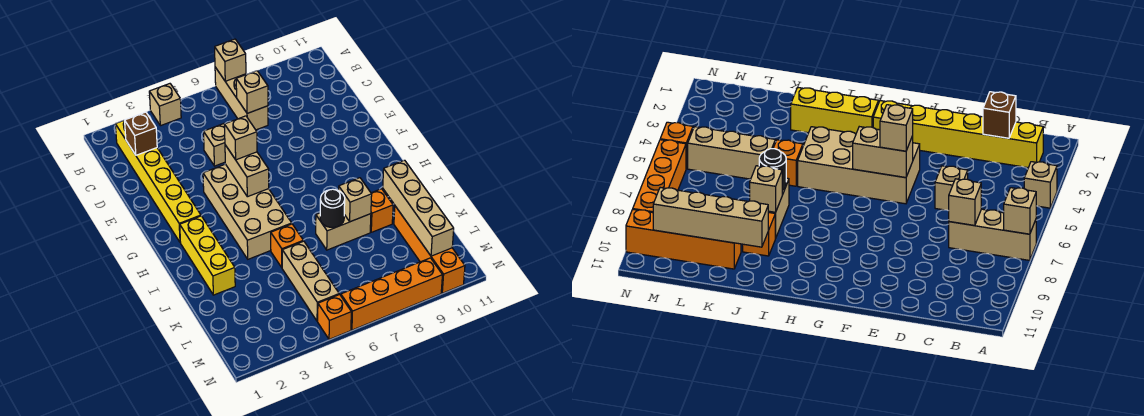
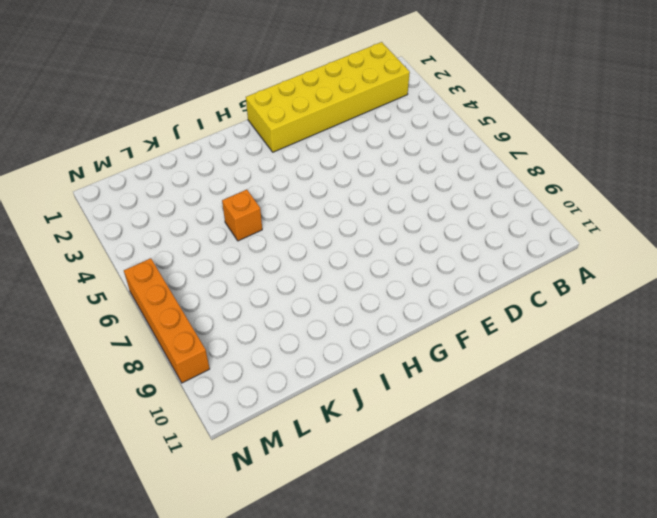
yellow 2x6 brick [246,42,410,152] -> yellow 1x6 brick [115,120,201,243]
none -> tan 1x1 brick [149,84,181,126]
none -> tan 1x3 brick [215,67,268,130]
none -> tan 1x1 brick [204,123,225,166]

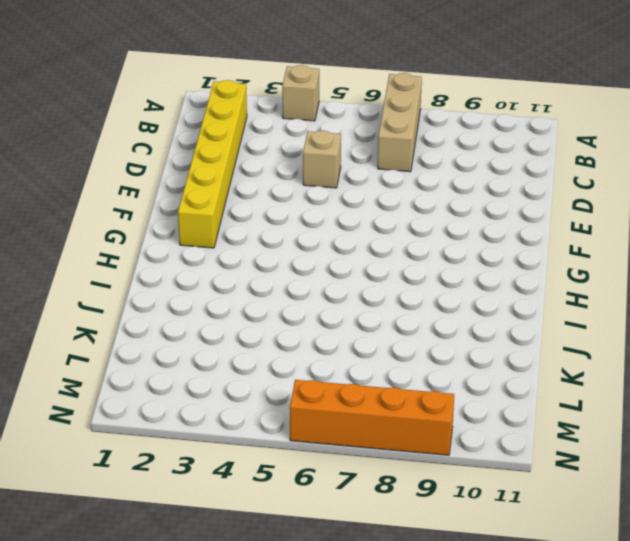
none -> tan 2x4 brick [203,164,292,259]
none -> yellow 1x3 brick [180,216,235,295]
none -> orange 1x1 brick [271,224,303,267]

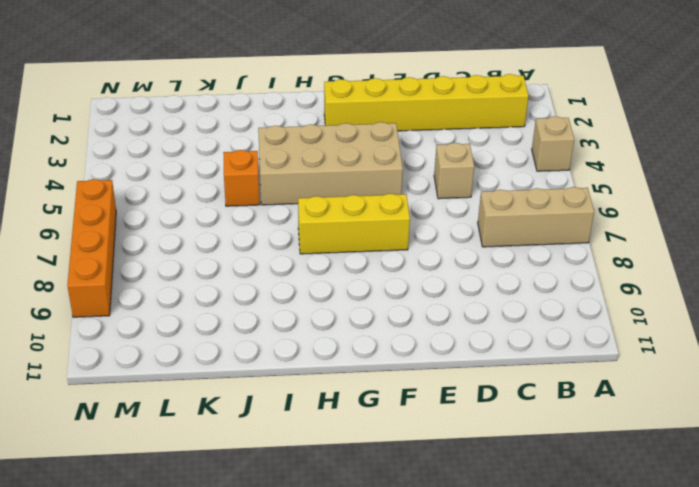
yellow 1x3 brick [298,194,410,254] -> yellow 1x3 brick moved to [180,216,235,295]
none -> tan 1x2 brick [316,213,371,250]
none -> orange 1x1 brick [370,189,393,232]
none -> tan 1x3 brick [282,241,339,321]

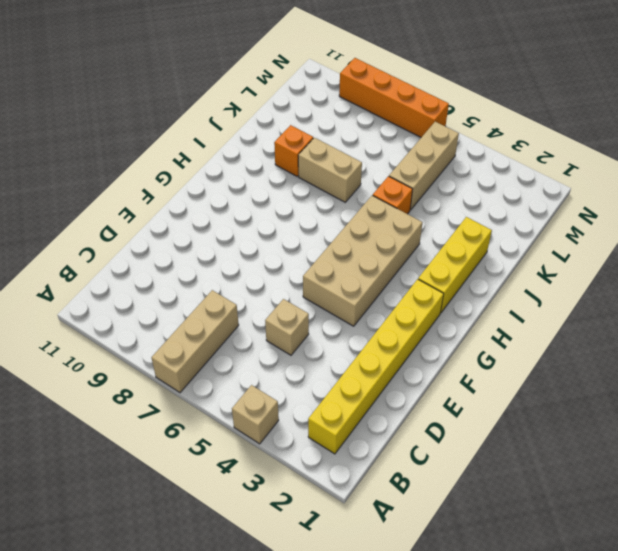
none -> orange 1x4 brick [394,206,465,293]
none -> orange 1x1 brick [318,294,351,339]
none -> tan 1x1 brick [215,39,246,81]

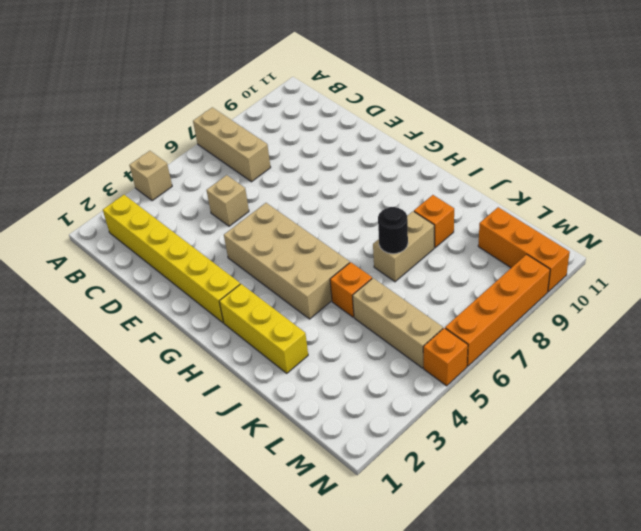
orange 1x3 brick [478,207,570,292] -> orange 1x4 brick [394,206,465,293]
none -> tan 1x1 brick [215,39,246,81]
none -> brown 1x1 brick [125,112,157,155]
none -> tan 1x1 brick [236,71,268,113]

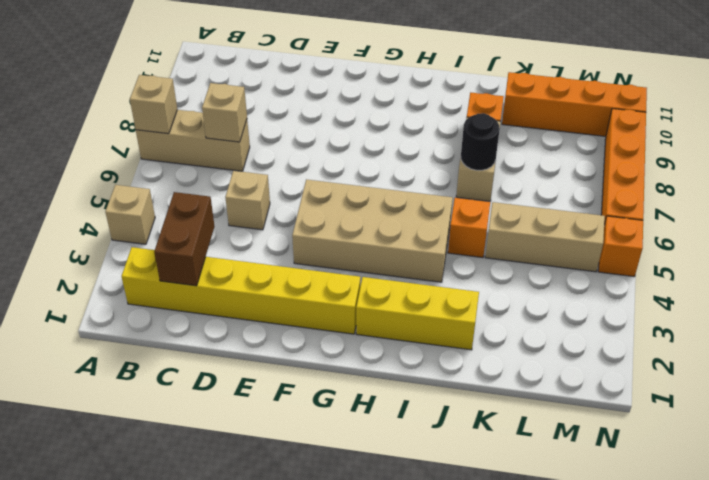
brown 1x2 brick [154,192,215,286] -> brown 1x1 brick [125,112,157,155]
none -> tan 1x2 brick [225,145,269,197]
none -> tan 1x1 brick [339,178,372,222]
none -> tan 1x4 brick [383,160,454,256]

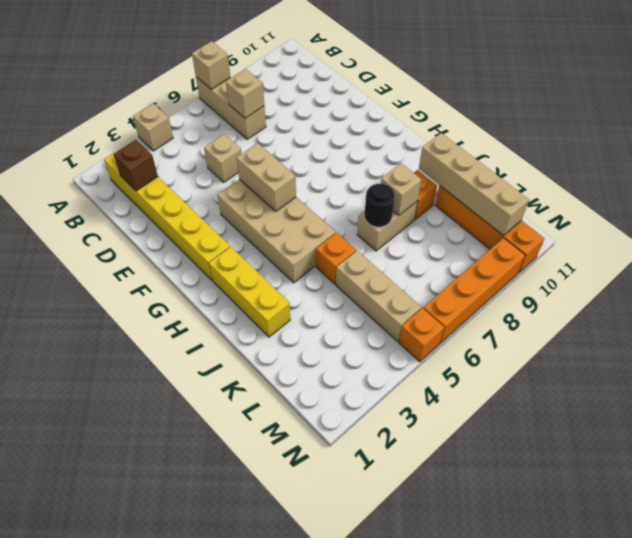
none -> tan 1x1 brick [224,116,257,160]

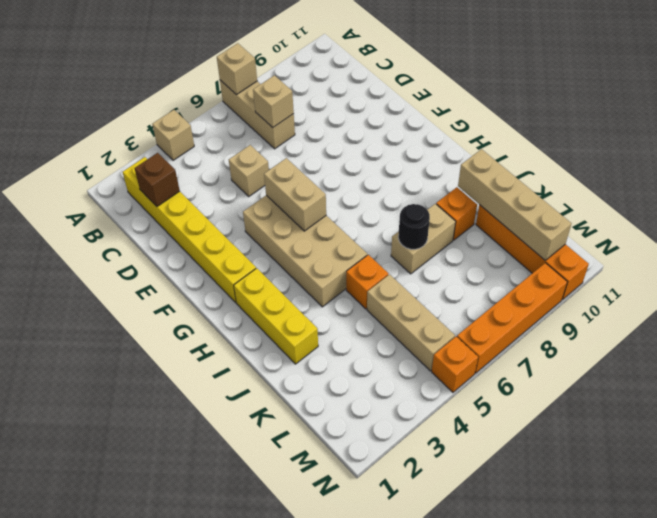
none -> tan 1x1 brick [339,178,372,222]
none -> tan 1x1 brick [224,116,257,160]

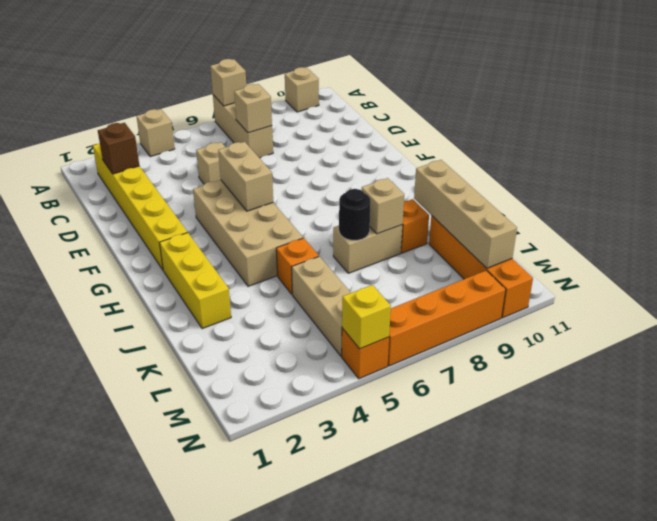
tan 1x1 brick [285,67,319,112] -> tan 1x1 brick moved to [224,116,257,160]
yellow 1x1 brick [342,285,391,349] -> none

